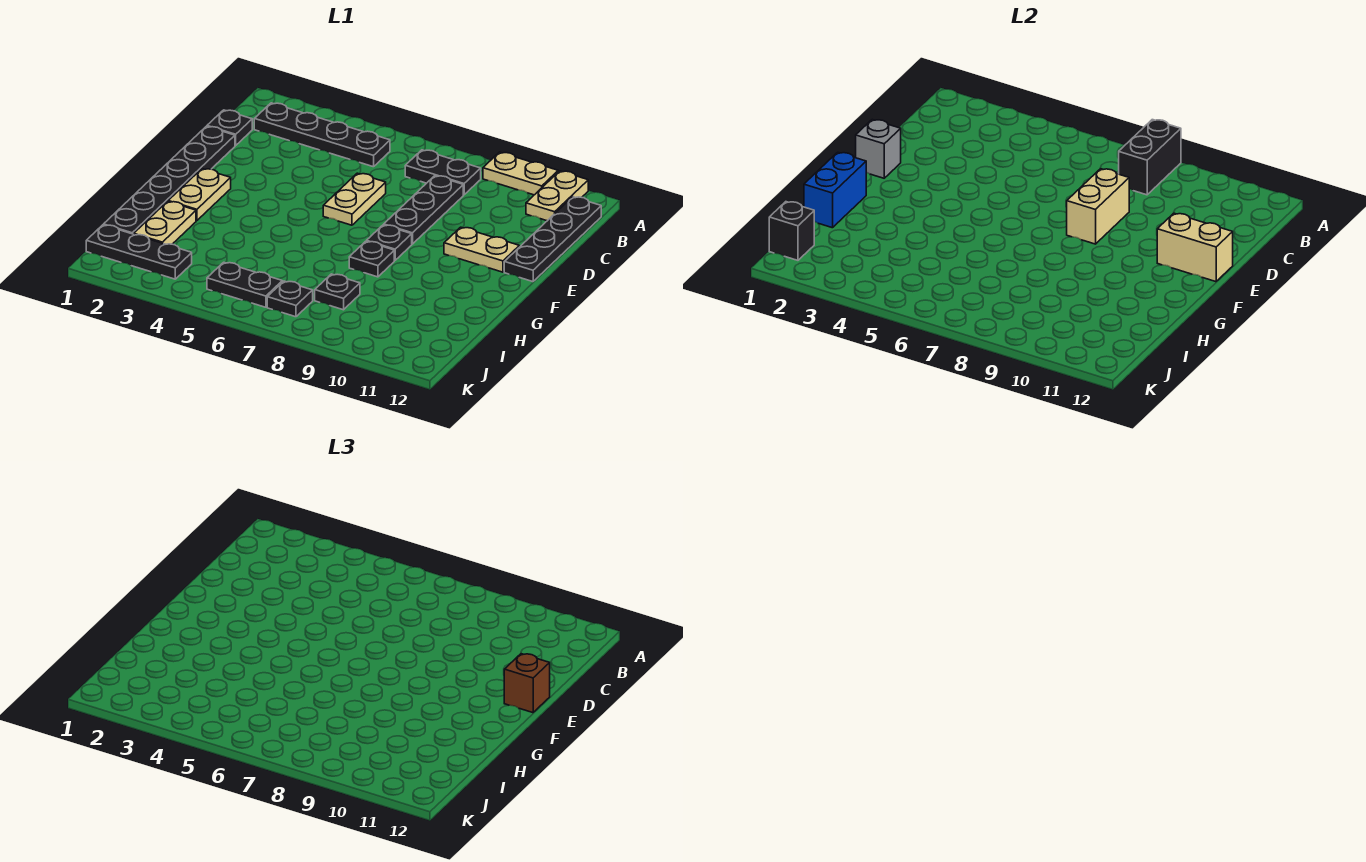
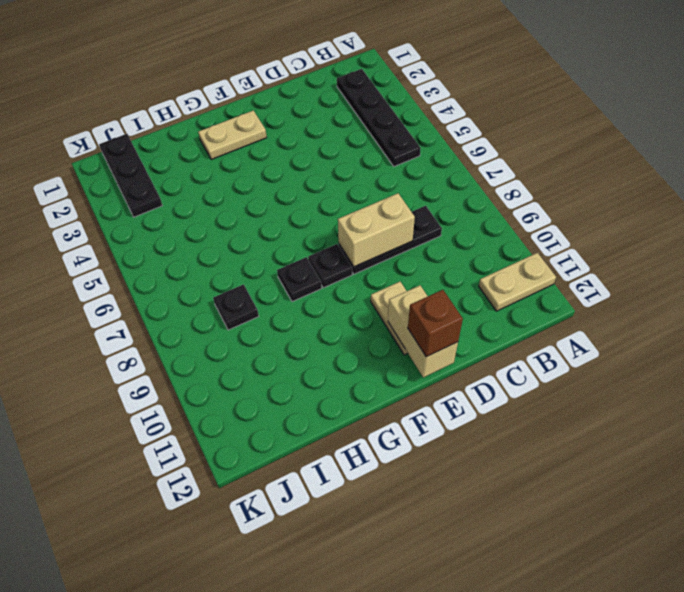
none -> tan 1x2 plate [483,152,558,195]
none -> black 1x2 plate [405,150,481,195]
none -> black 1x4 plate [504,197,601,282]

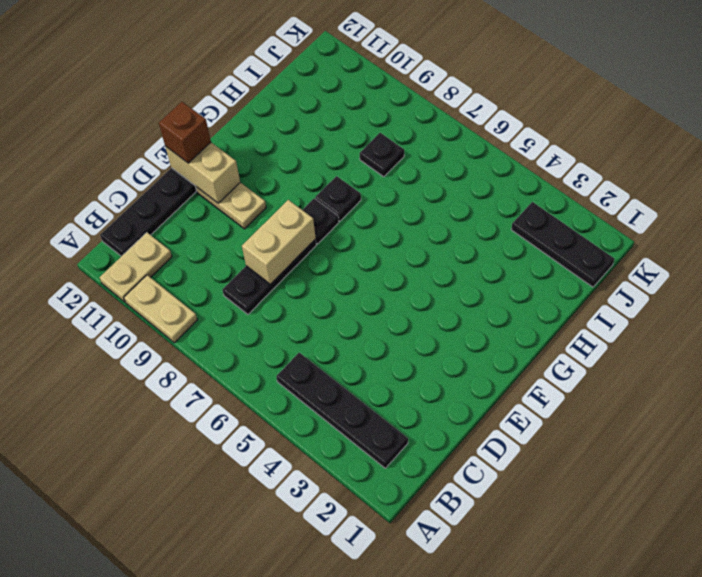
none -> black 1x2 plate [405,150,481,195]
none -> black 1x1 plate [207,110,252,146]
none -> black 1x6 plate [104,126,235,234]

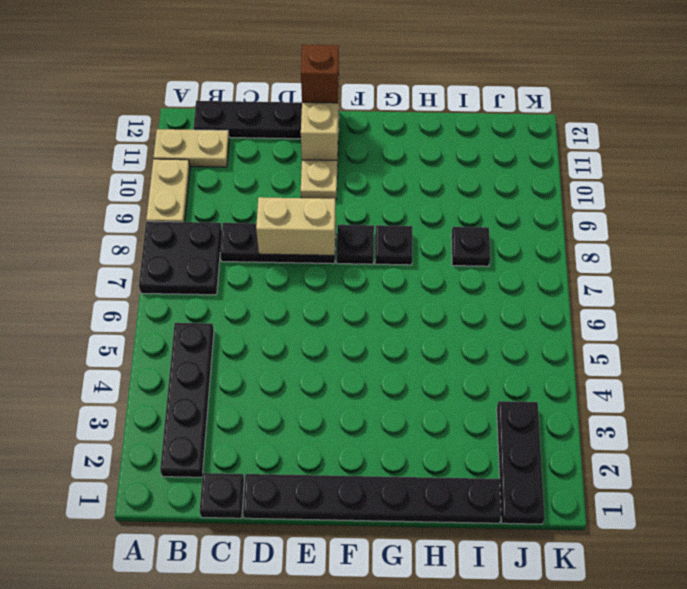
black 2x2 plate [139,221,222,295] -> black 1x2 plate [405,150,481,195]
none -> tan 1x2 plate [323,173,386,225]
none -> tan 1x2 plate [168,169,231,221]
none -> tan 1x2 plate [134,201,196,244]

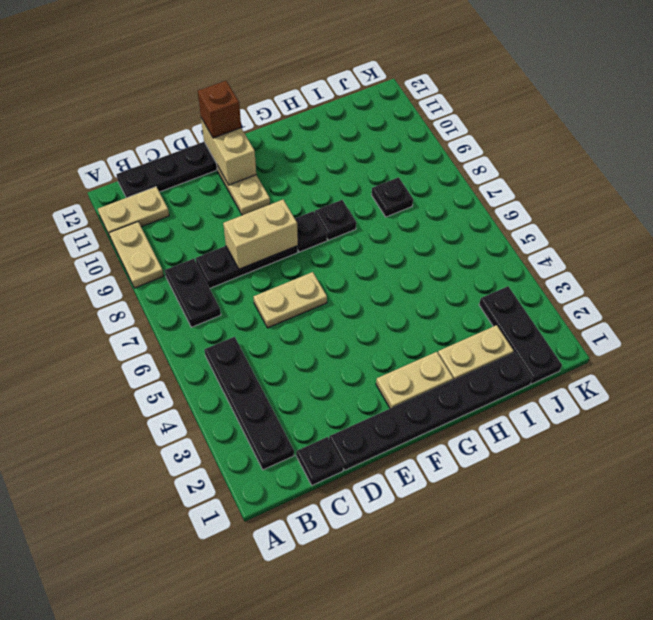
none -> black 1x2 plate [207,262,282,307]
none -> black 1x1 plate [267,281,313,317]
none -> black 1x2 brick [1119,120,1181,195]

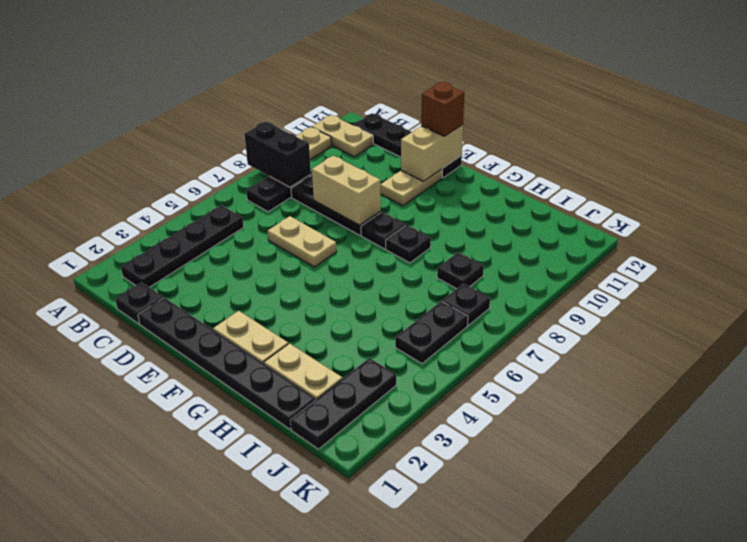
none -> grey 1x1 brick [856,120,901,178]
none -> blue 1x2 brick [804,152,866,228]
none -> black 1x1 brick [769,202,814,260]

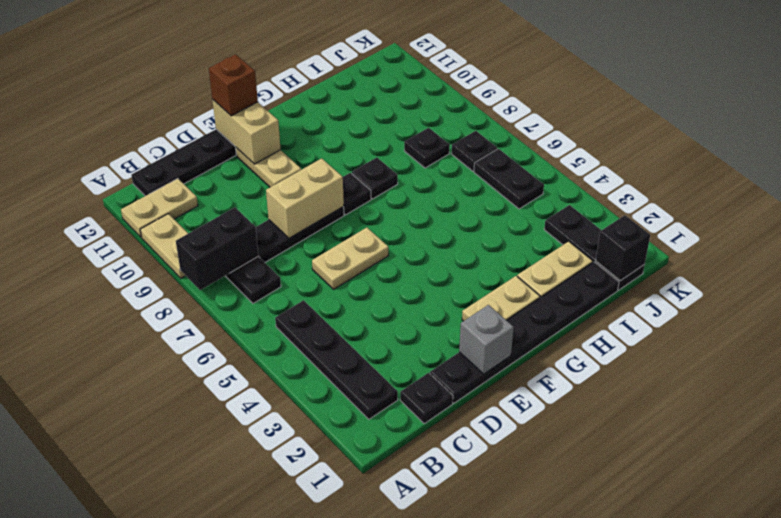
none -> blue 1x2 brick [804,152,866,228]

